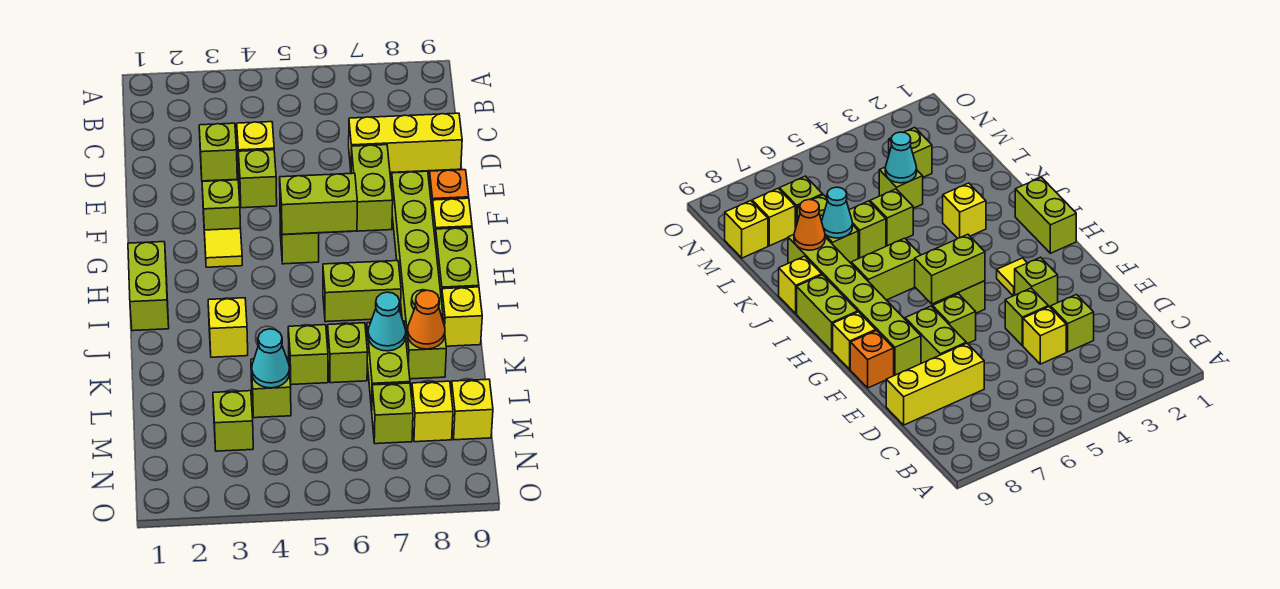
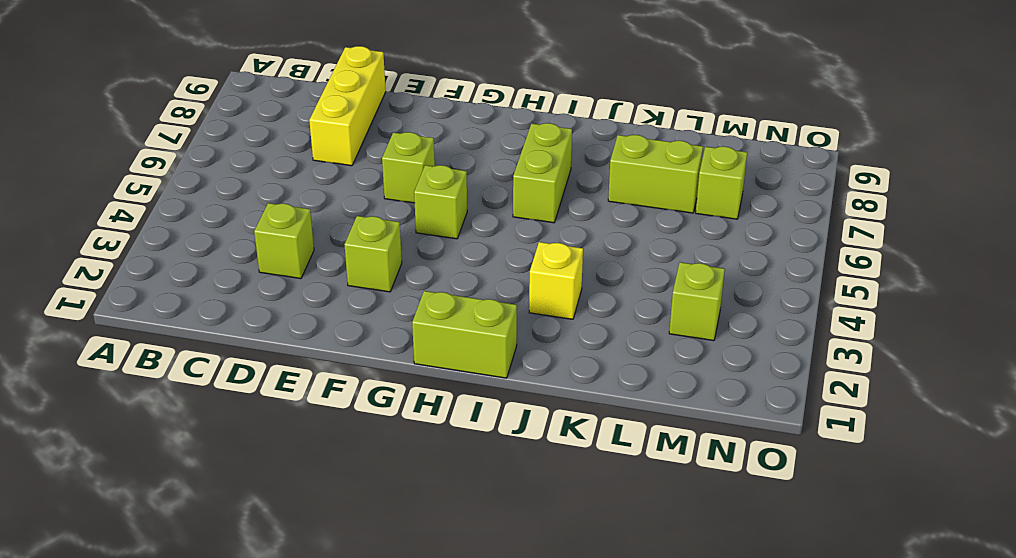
none -> yellow 1x1 brick [237,122,274,169]
none -> lime 1x1 brick [238,150,277,208]
none -> lime 1x2 brick [351,145,393,231]

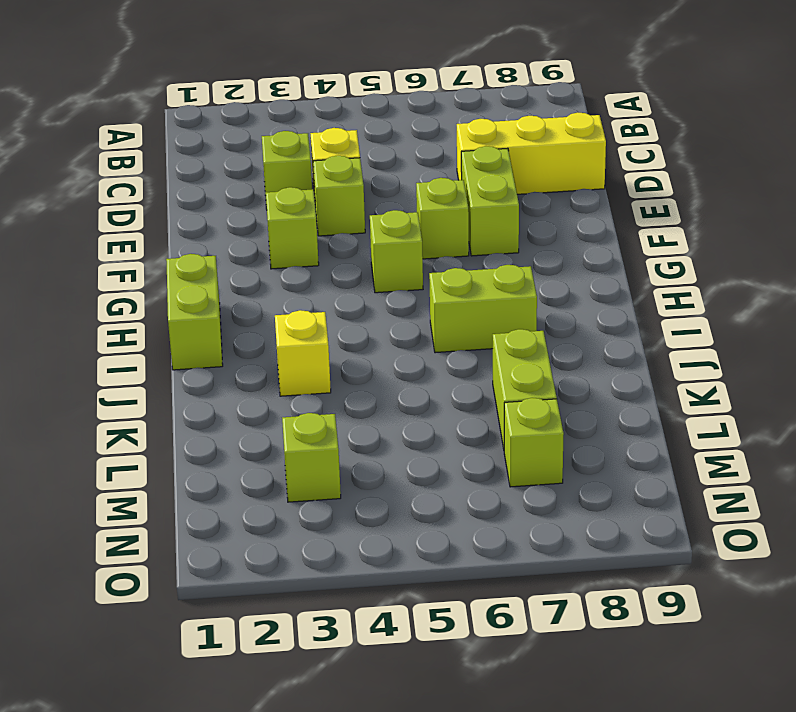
none -> lime 1x6 brick [391,171,446,379]
none -> orange 1x1 brick [429,170,469,206]
none -> yellow 1x1 tile [204,228,242,267]

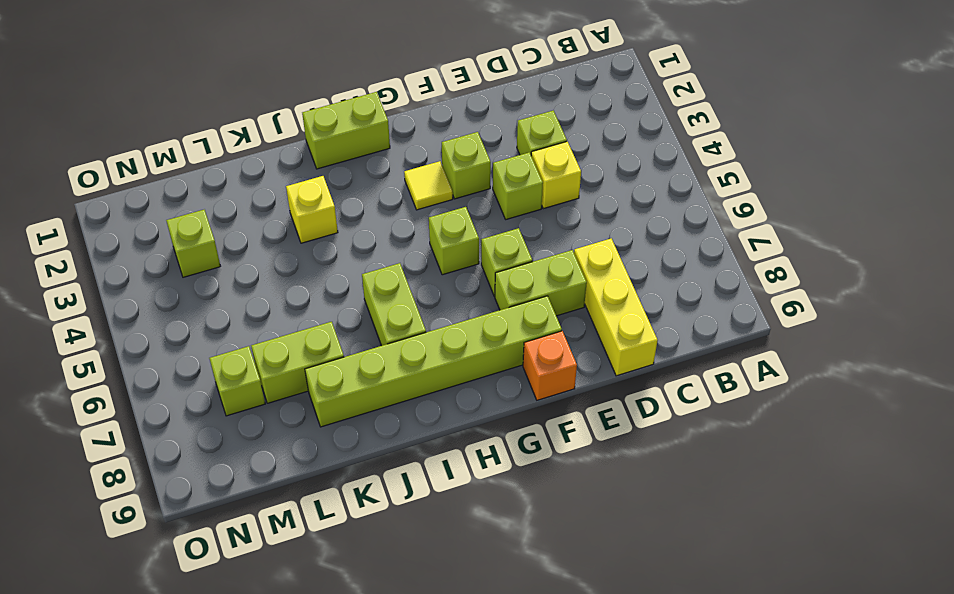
none -> yellow 1x1 brick [432,198,472,235]
none -> lime 1x2 brick [435,227,479,301]
none -> yellow 1x1 brick [442,287,482,346]

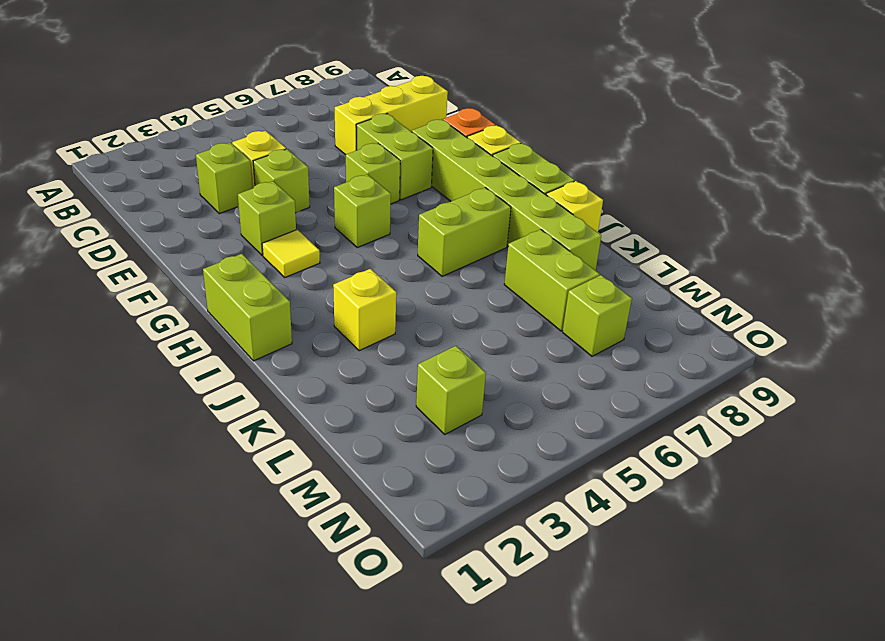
none -> lime 1x1 brick [288,325,328,385]
none -> lime 1x1 brick [328,323,368,383]
none -> lime 1x1 brick [251,357,291,418]

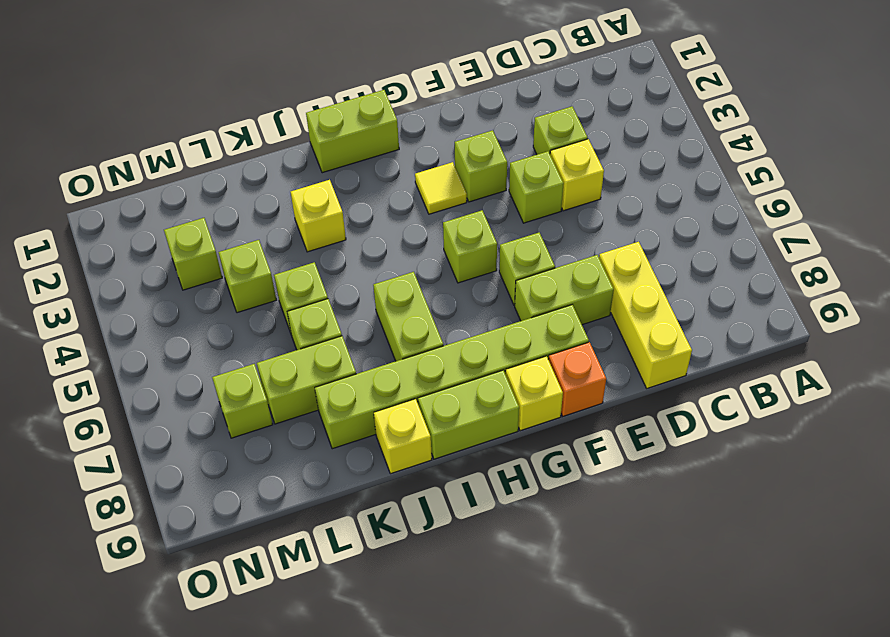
none -> yellow 1x1 brick [412,381,453,442]
none -> yellow 1x1 brick [451,379,493,440]
none -> lime 1x2 brick [280,173,357,234]

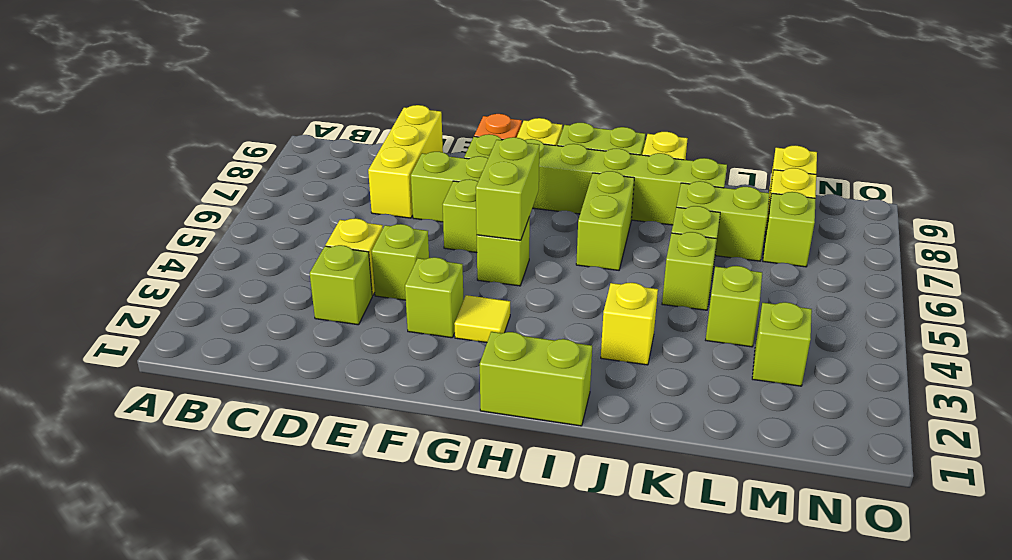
none -> cyan 1x1 cone [368,292,406,351]
none -> orange 1x1 cone [408,290,445,349]
none -> cyan 1x1 cone [252,329,290,388]

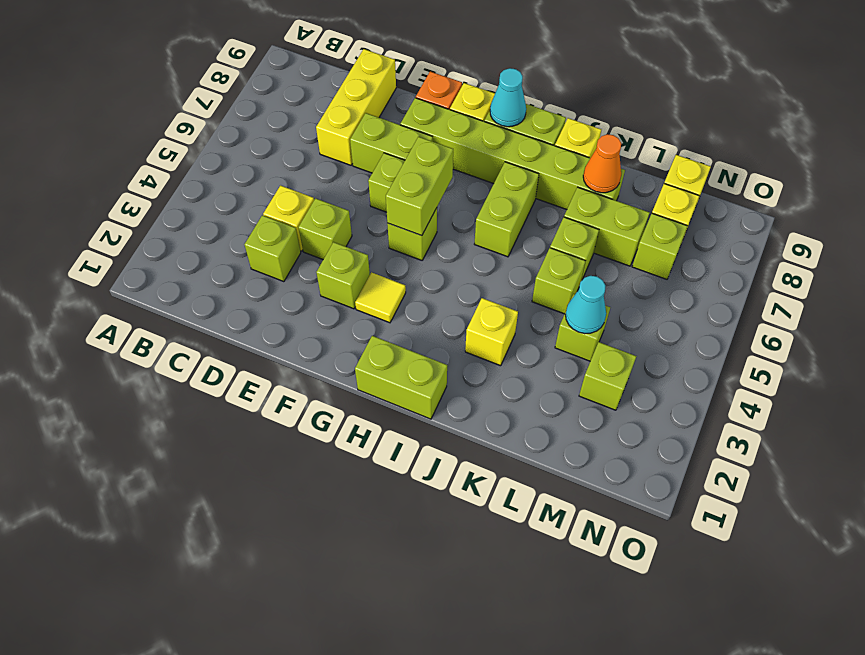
cyan 1x1 cone [490,68,526,127] -> cyan 1x1 cone moved to [368,292,406,351]

